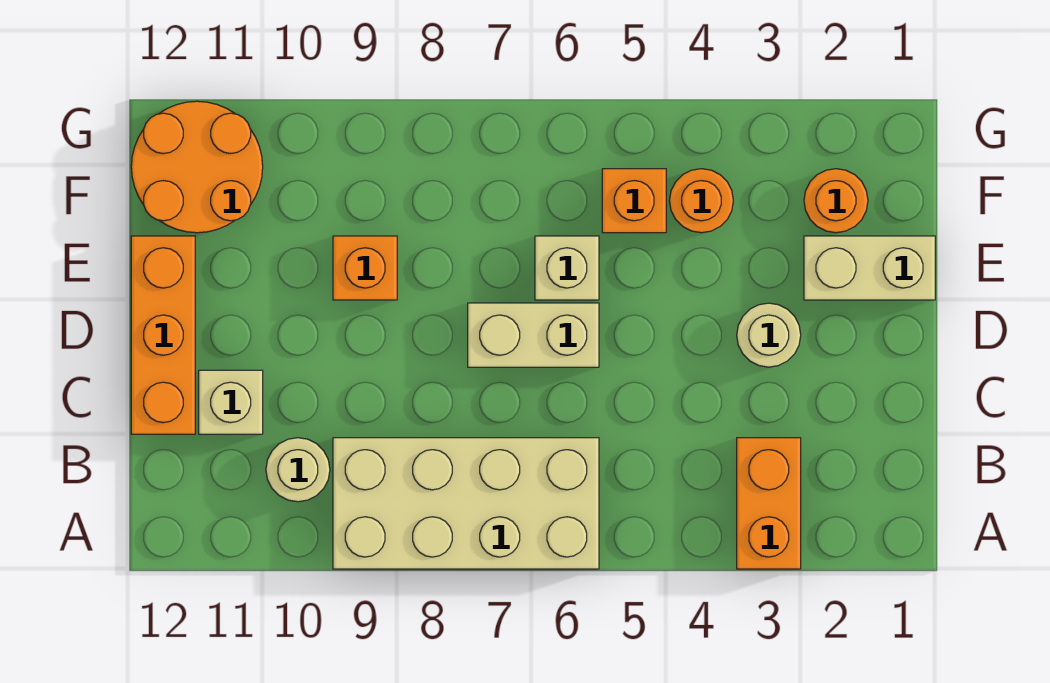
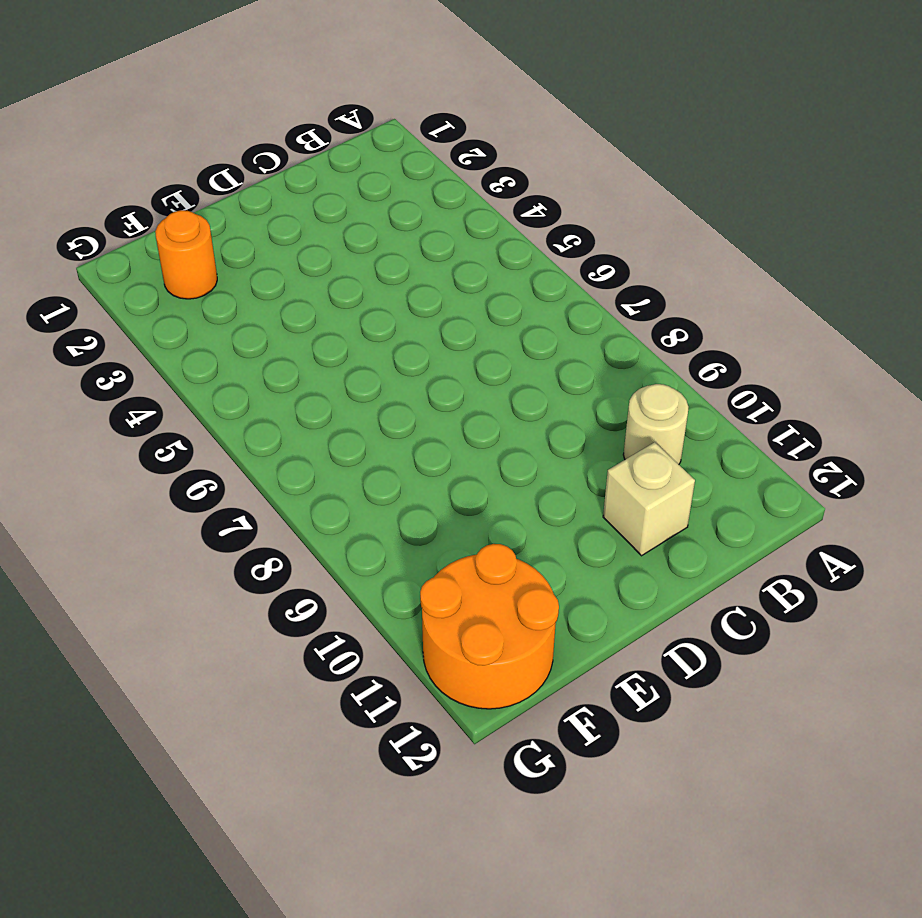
none -> orange 1x2 brick [737,438,801,569]
none -> tan 2x4 brick [333,438,599,569]
none -> orange 1x3 brick [131,236,195,434]

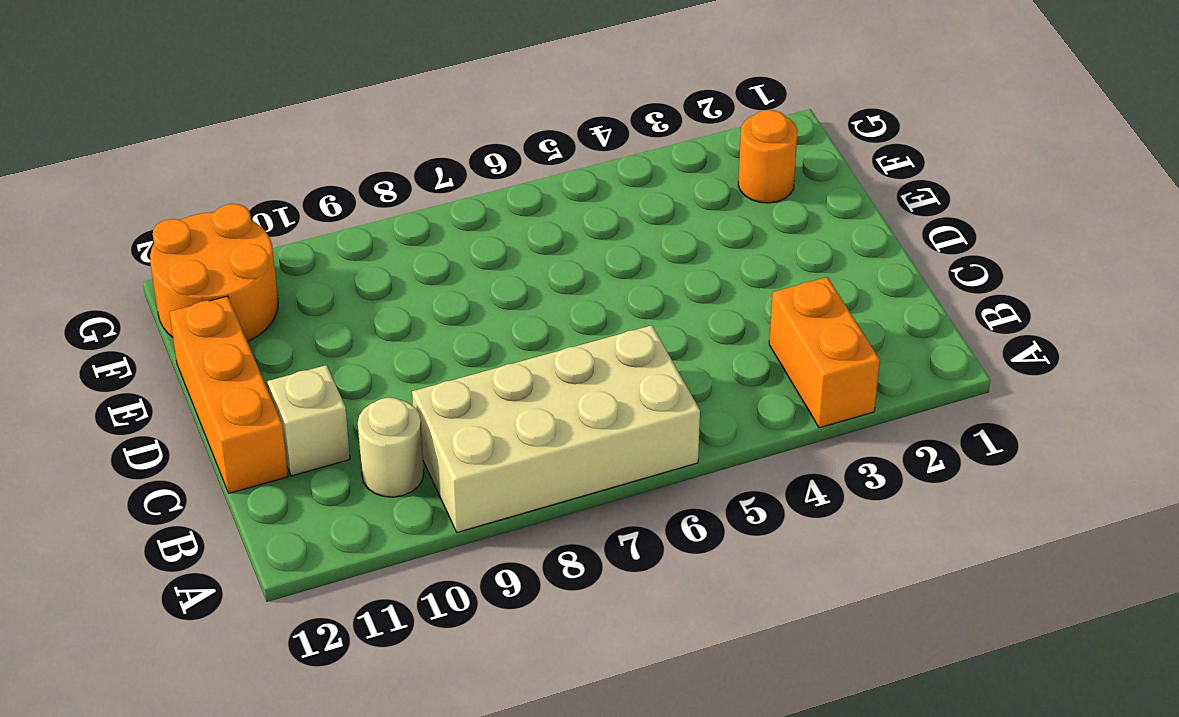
none -> tan 1x1 round brick [737,303,801,367]
none -> tan 1x2 brick [468,303,599,367]
none -> tan 1x2 brick [804,236,935,300]

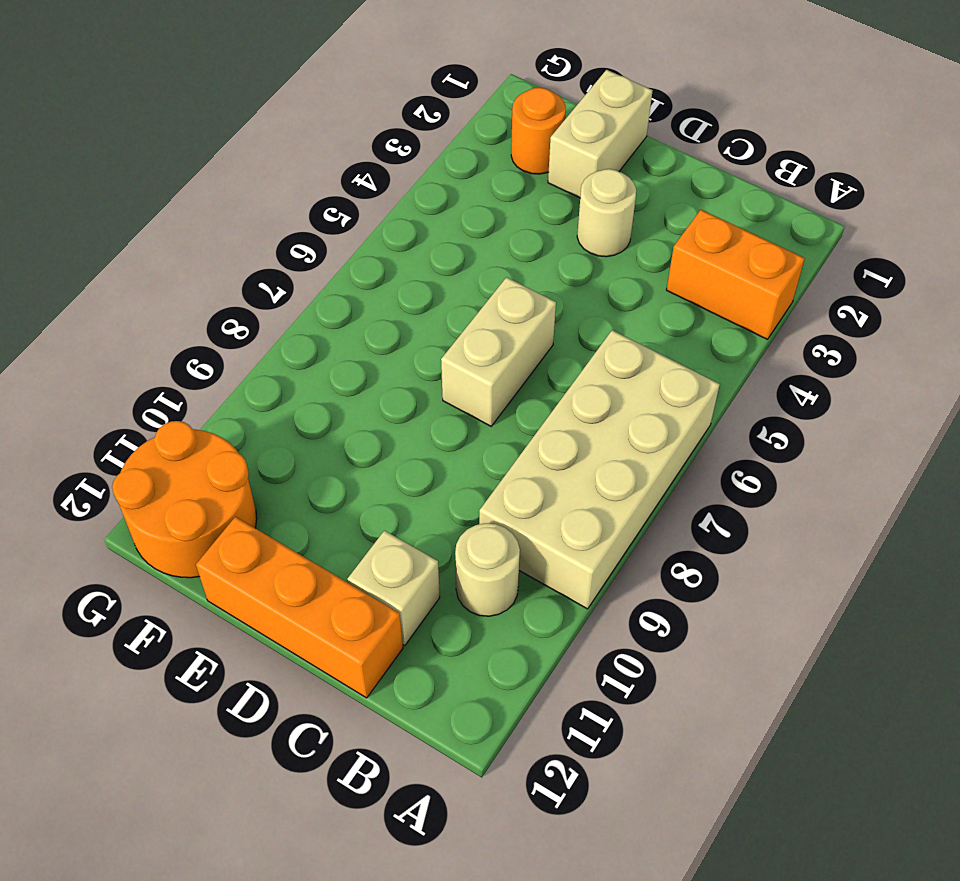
none -> tan 1x1 brick [535,236,599,300]
none -> orange 1x1 brick [333,236,397,300]
none -> orange 1x1 round brick [669,169,733,233]

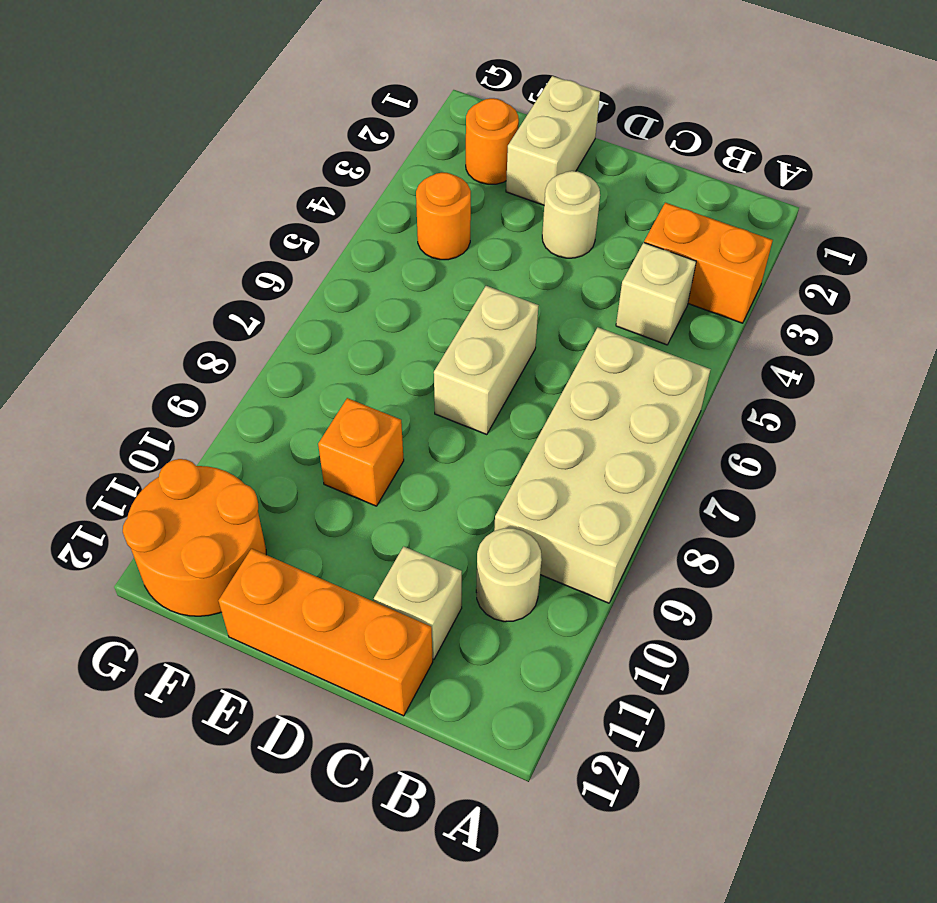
tan 1x1 brick [616,243,696,345] -> tan 1x1 brick moved to [535,236,599,300]
none -> orange 1x1 brick [602,169,666,233]

